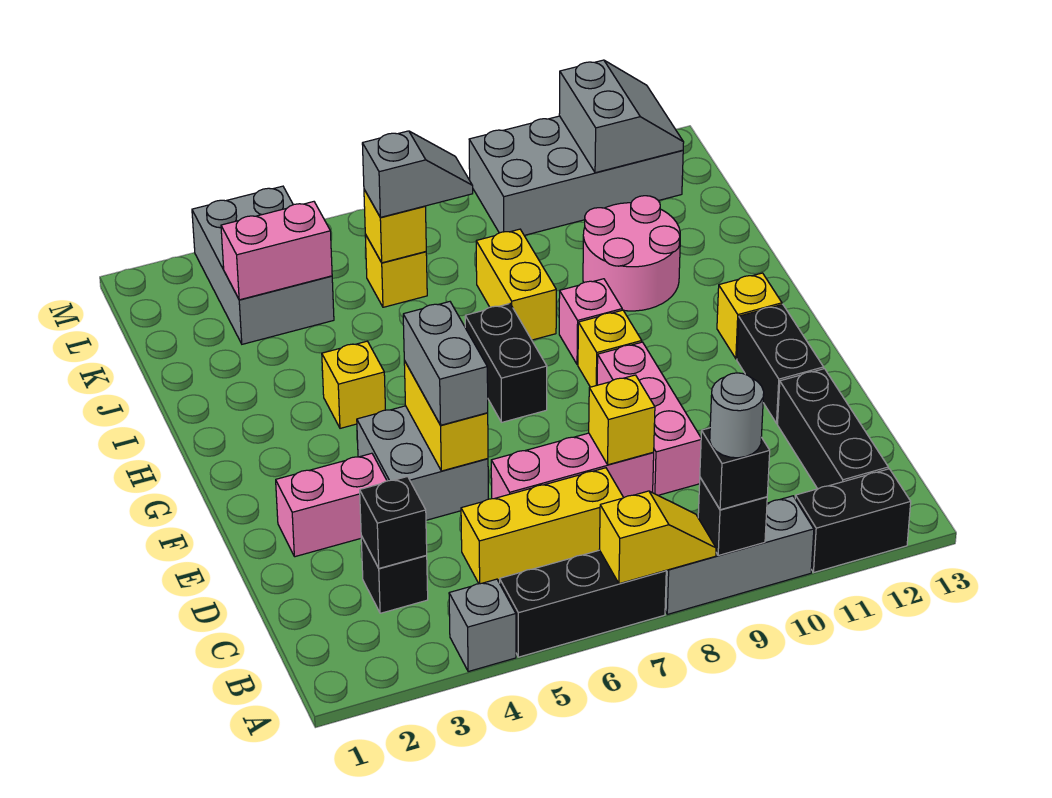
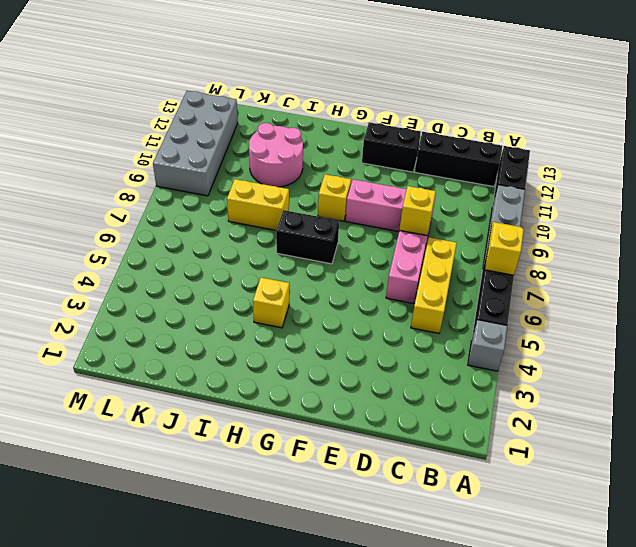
none -> black 1x1 brick [361,536,428,613]
none -> pink 1x2 brick [276,453,387,557]
none -> grey 2x2 brick [357,406,488,520]
none -> yellow 1x1 brick [717,273,782,359]

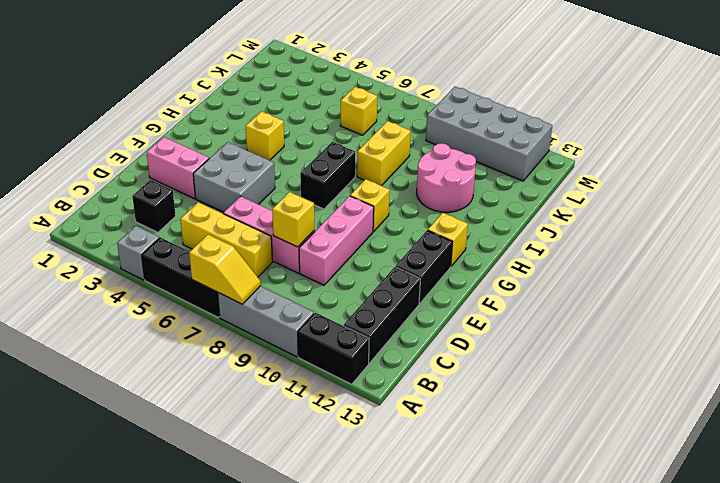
none -> pink 1x1 brick [559,279,622,365]
none -> grey 2x3 brick [192,186,334,344]
none -> black 1x1 brick [698,478,767,555]
none -> black 1x1 brick [360,477,427,568]

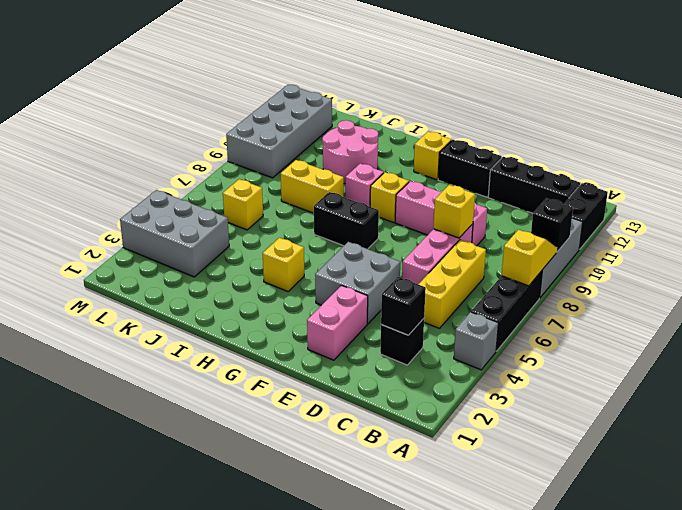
none -> yellow 1x2 brick [404,361,488,471]
none -> pink 1x2 brick [221,202,332,300]
none -> yellow 1x1 brick [364,190,426,263]
none -> grey 2x2 slope [559,60,684,173]

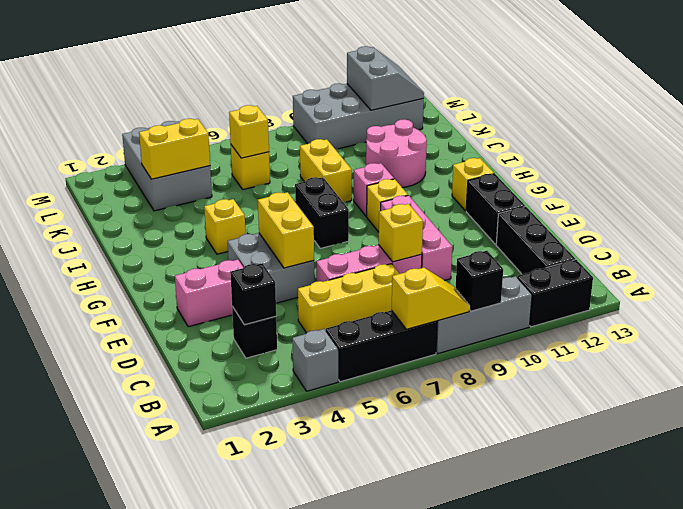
yellow 1x2 brick [139,119,210,179] -> pink 1x2 brick [221,202,332,300]
none -> black 1x1 brick [700,428,770,510]
none -> grey 1x2 brick [403,302,488,425]
none -> grey 1x2 slope [362,131,473,217]
none -> grey 1x1 round brick [710,373,764,458]

